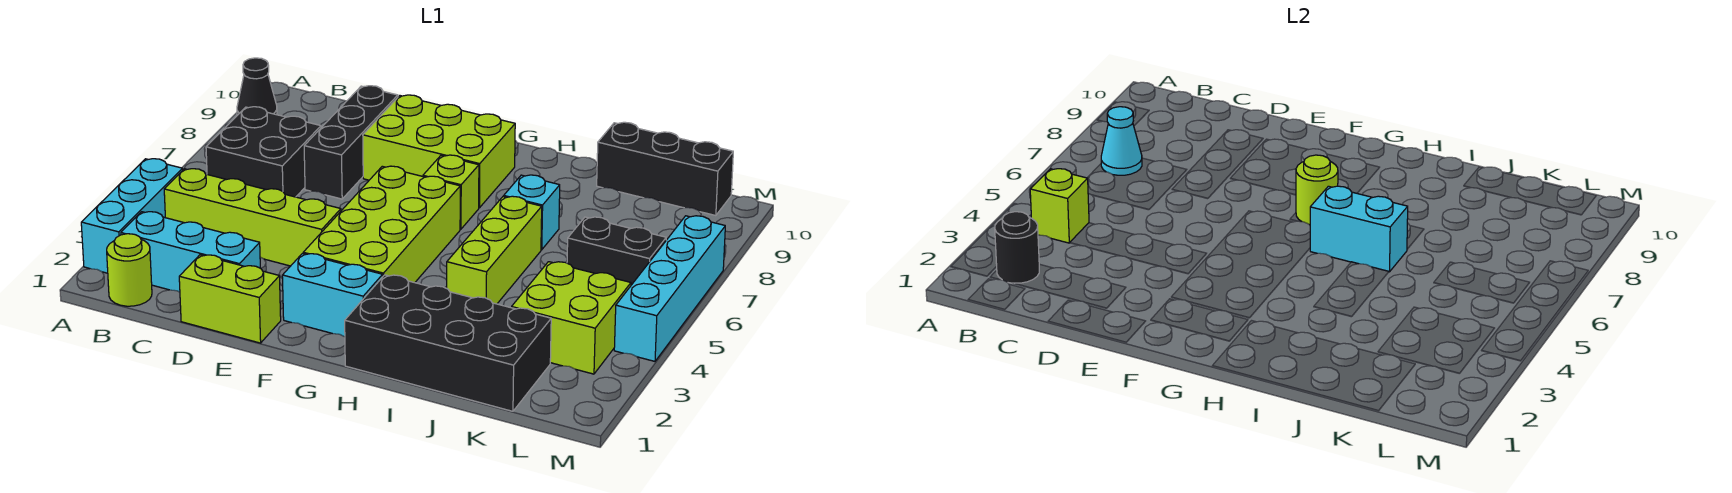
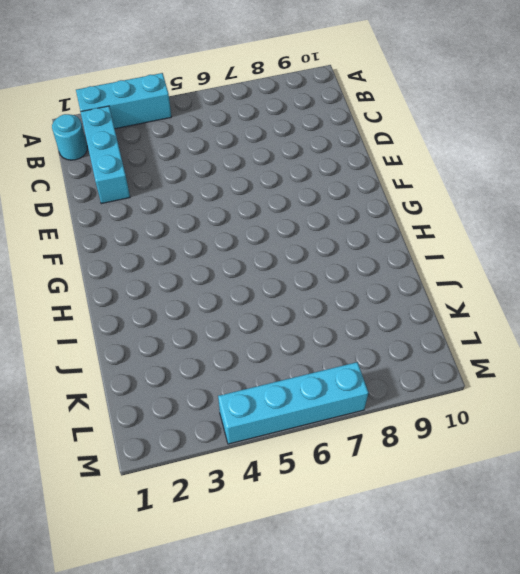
cyan 1x1 round brick [52,114,87,160] -> lime 1x1 round brick [107,234,152,306]
none -> black 1x1 cone [237,58,277,115]
none -> lime 1x4 brick [164,169,341,266]
none -> black 2x2 brick [206,107,321,197]

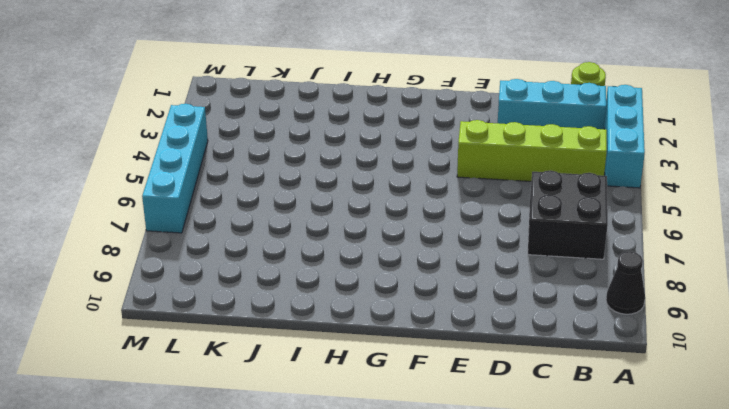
none -> lime 1x2 brick [179,255,281,343]
none -> black 1x3 brick [304,86,398,199]
none -> lime 2x3 brick [363,95,515,208]

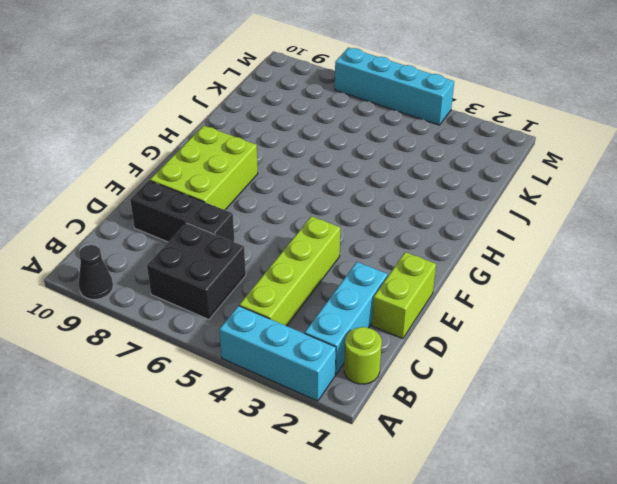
none -> cyan 1x2 brick [282,254,383,337]
none -> lime 2x4 brick [303,166,460,283]
none -> lime 1x1 brick [423,155,479,229]

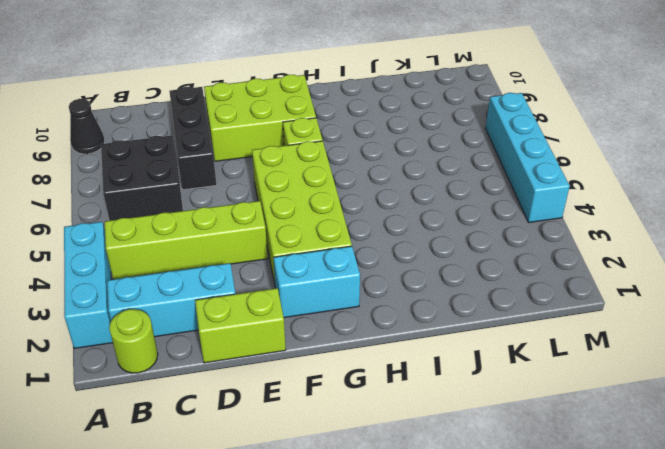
none -> black 2x4 brick [345,275,551,411]
none -> lime 1x3 brick [447,196,542,304]
none -> cyan 1x1 brick [504,175,560,250]

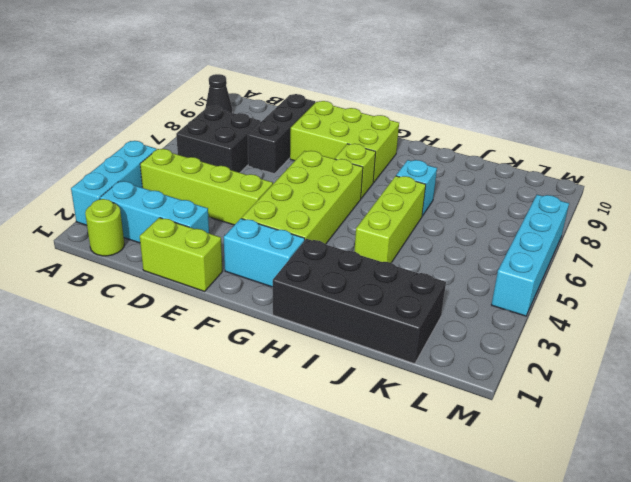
none -> black 1x3 brick [597,122,733,216]
none -> lime 2x2 brick [512,262,631,374]
none -> black 1x2 brick [567,217,666,285]

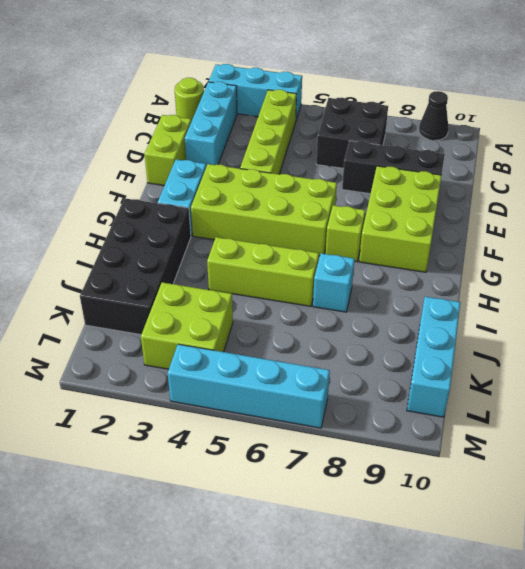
cyan 1x3 brick [407,297,460,417] -> black 1x3 brick [597,122,733,216]
none -> black 1x2 brick [567,217,666,285]
none -> black 1x1 round brick [995,212,1039,283]
none -> lime 1x1 brick [1030,169,1089,243]

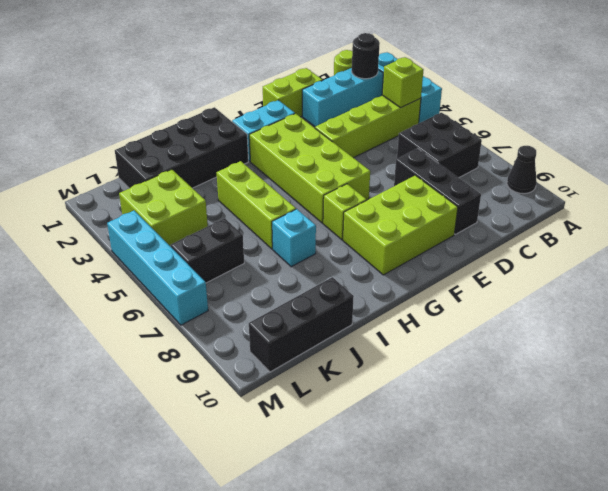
none -> cyan 1x1 cone [1101,107,1142,175]
none -> lime 1x1 round brick [1296,155,1338,225]
none -> cyan 1x2 brick [1310,186,1408,272]

